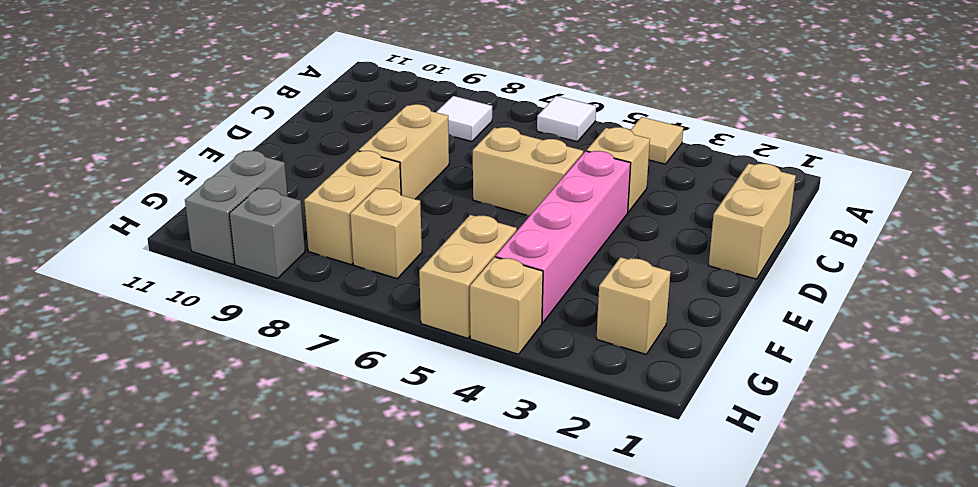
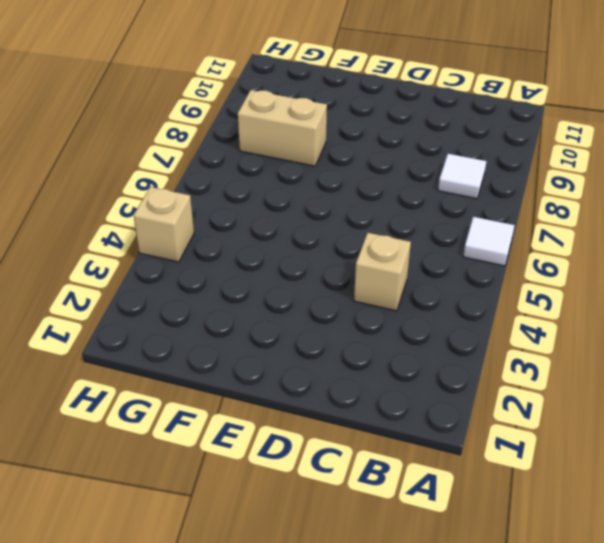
none -> tan 1x1 tile [631,117,683,164]
none -> tan 1x2 brick [709,164,796,279]
none -> pink 1x4 brick [496,151,631,323]

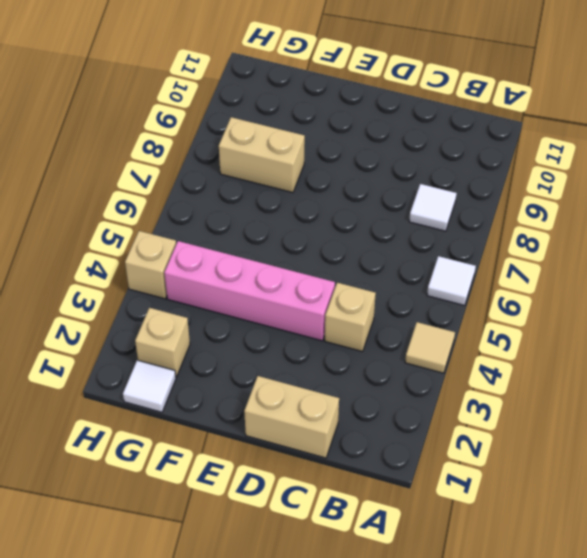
white 1x1 tile [123,360,176,412] -> none
none -> tan 1x2 brick [473,127,583,215]
none -> tan 1x2 brick [359,104,449,199]
none -> tan 1x2 brick [419,215,517,338]

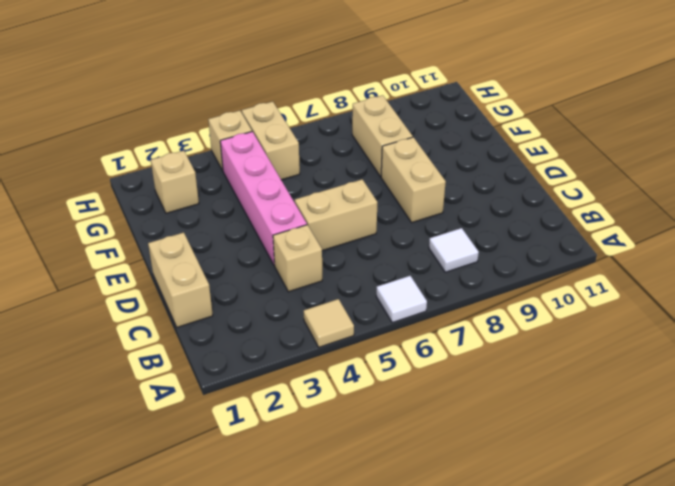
none -> tan 1x1 brick [350,188,422,278]
none -> grey 1x2 brick [185,151,287,264]
none -> grey 1x1 brick [229,188,305,278]

